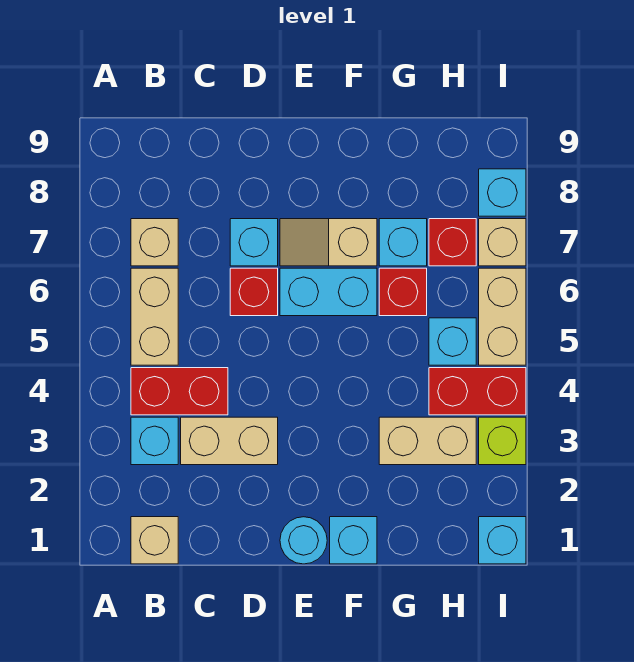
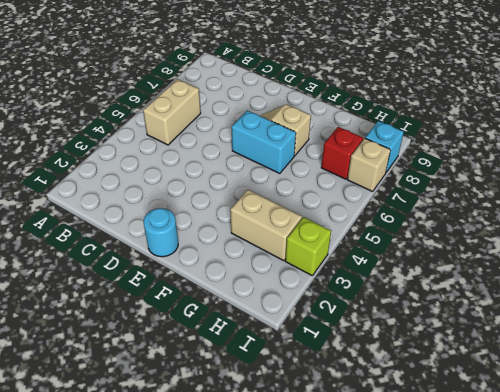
none -> tan 1x1 brick [131,517,178,564]
none -> cyan 1x1 brick [131,417,178,465]
none -> red 1x2 brick [131,368,228,415]

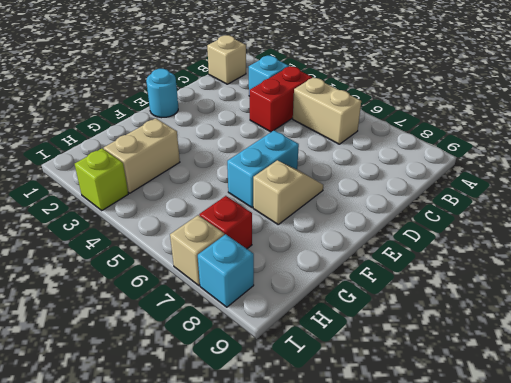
none -> tan 1x1 brick [131,219,178,266]
none -> tan 1x2 brick [181,417,278,465]
none -> red 1x1 brick [230,268,278,316]

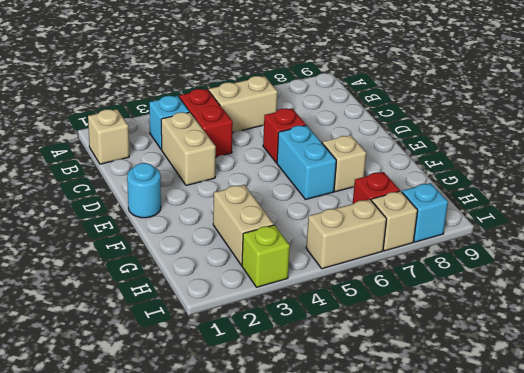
none -> tan 1x1 brick [131,219,178,266]
none -> cyan 1x1 brick [230,219,278,266]
none -> cyan 1x1 brick [330,517,377,564]

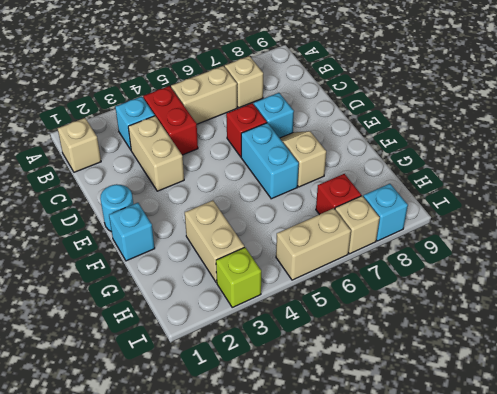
none -> red 1x1 brick [379,268,427,316]
none -> cyan 1x1 brick [379,219,427,266]
none -> red 1x2 brick [429,368,526,415]

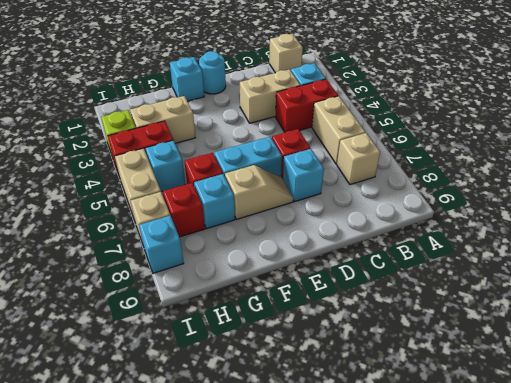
none -> cyan 1x1 brick [479,517,526,564]

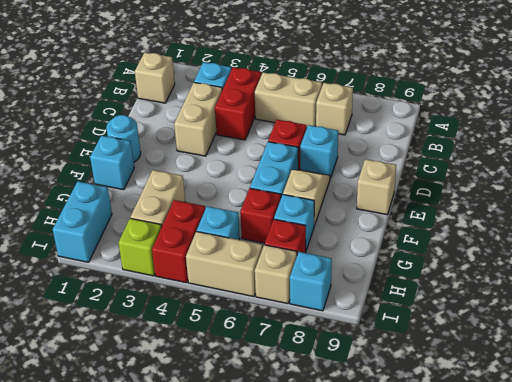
tan 1x1 brick [357,159,396,215] -> none
cyan 1x2 brick [53,181,112,262] -> cyan 1x1 brick [479,517,526,564]

